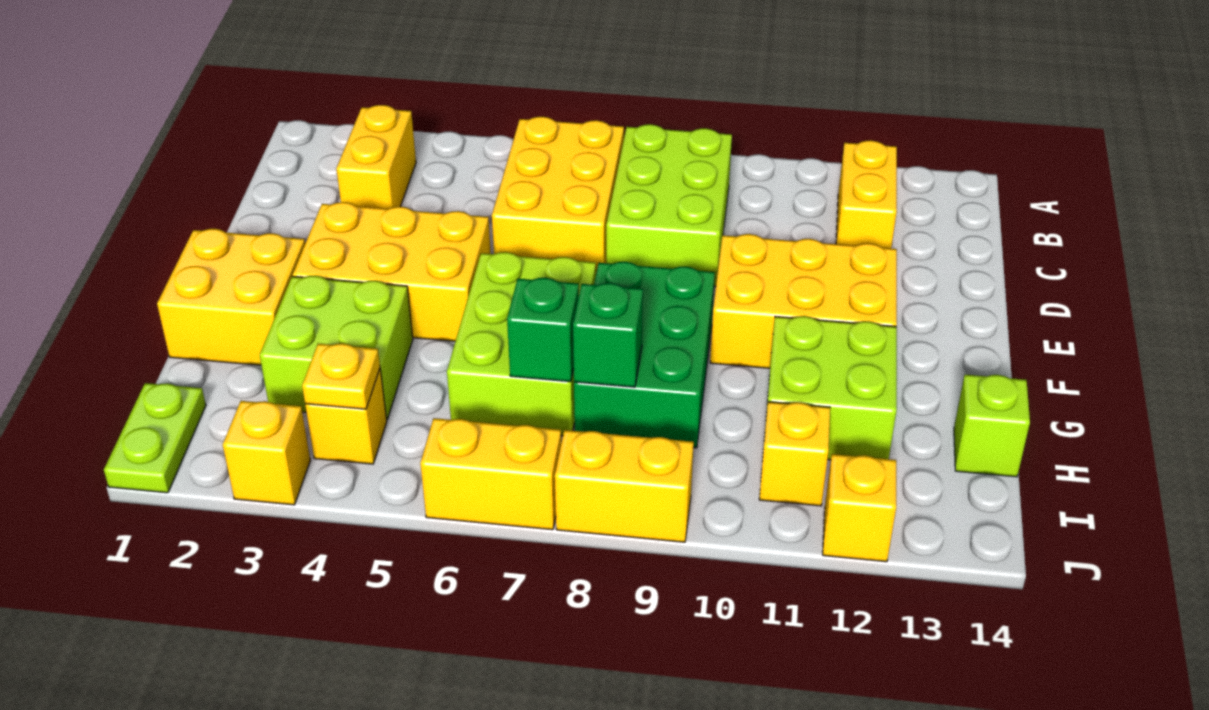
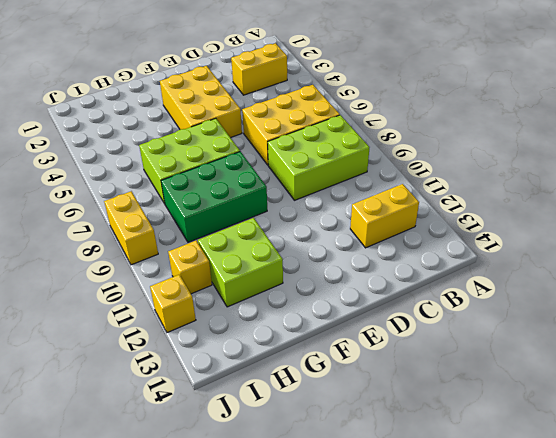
none -> yellow 2x3 brick [710,234,897,368]
none -> yellow 2x2 brick [157,229,305,365]
none -> lime 2x2 brick [260,276,413,420]

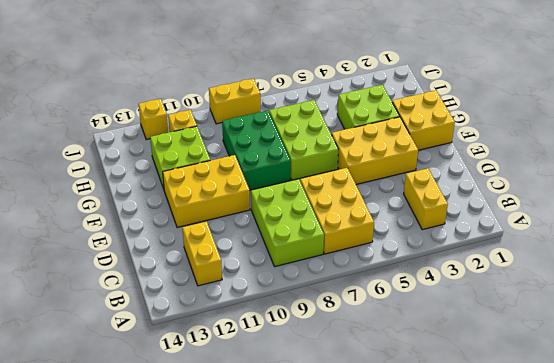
none -> lime 1x1 brick [954,374,1030,477]
none -> lime 1x2 plate [104,383,206,493]
none -> yellow 1x1 brick [305,369,387,464]

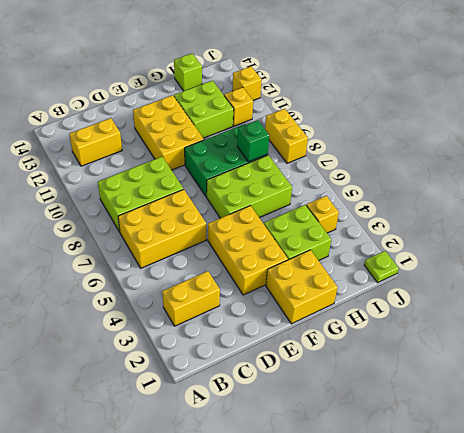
lime 1x1 plate [364,251,399,283] -> lime 1x2 plate [104,383,206,493]
none -> yellow 1x1 brick [223,401,310,505]
none -> yellow 1x2 brick [420,418,561,530]
none -> green 1x1 brick [507,278,579,382]

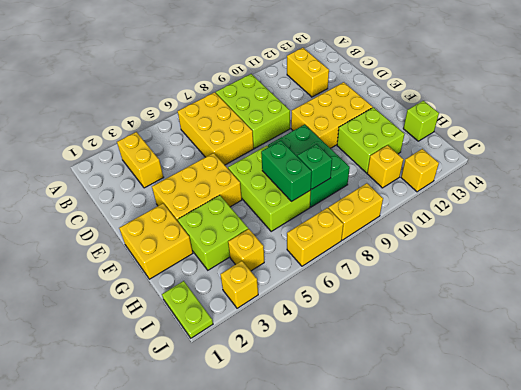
green 1x2 brick [261,141,312,201] -> green 1x1 brick [507,278,579,382]
none -> yellow 1x1 plate [302,343,380,409]

